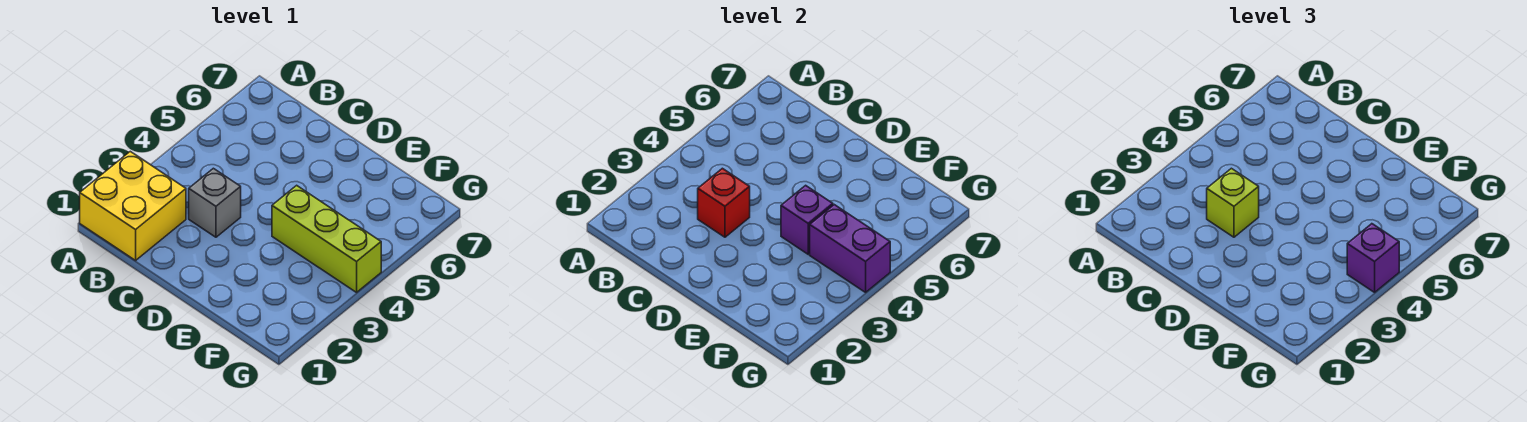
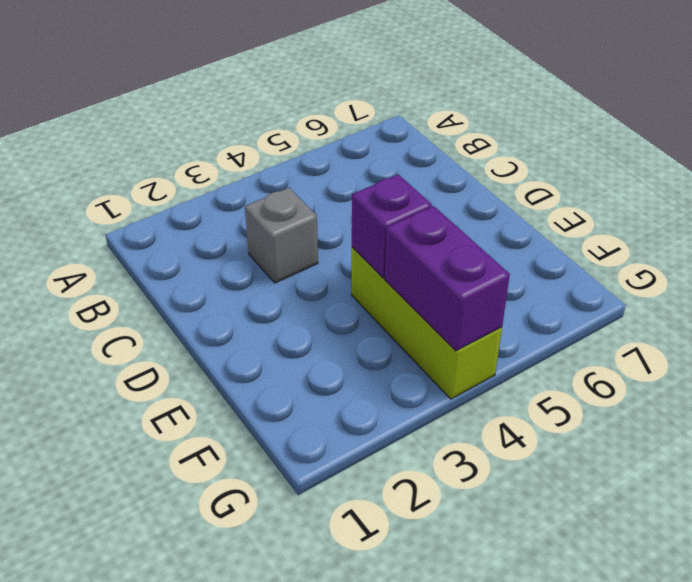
none -> yellow 2x2 brick [80,152,186,260]
none -> red 1x1 brick [698,168,750,237]

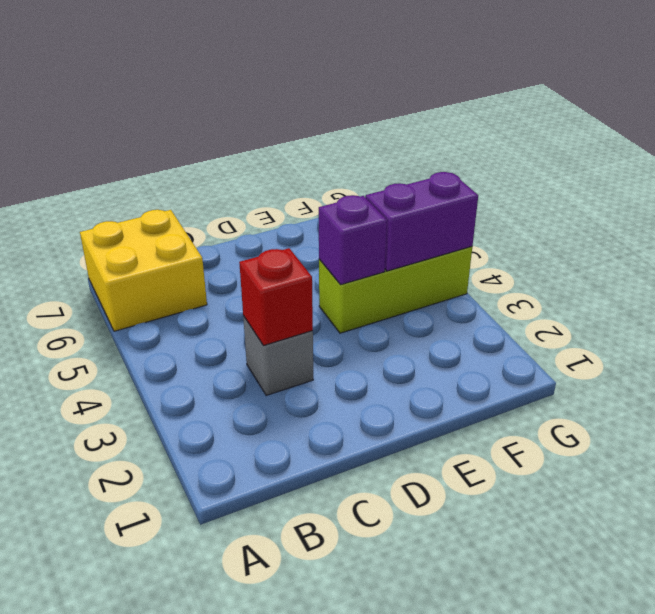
yellow 2x2 brick [80,210,207,331] -> yellow 2x2 brick moved to [80,152,186,260]
none -> lime 1x1 brick [1207,168,1259,237]
none -> purple 1x1 brick [1347,224,1399,292]

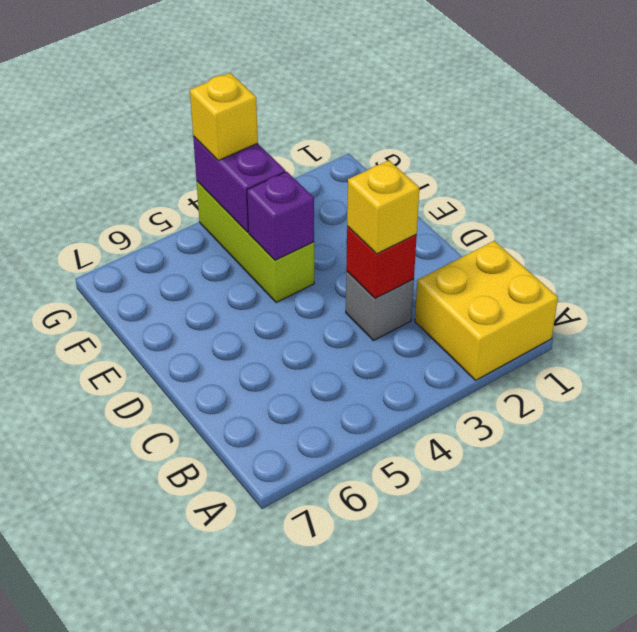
yellow 1x1 brick [347,160,419,254] -> lime 1x1 brick [1207,168,1259,237]
yellow 1x1 brick [190,73,258,160] -> purple 1x1 brick [1347,224,1399,292]

